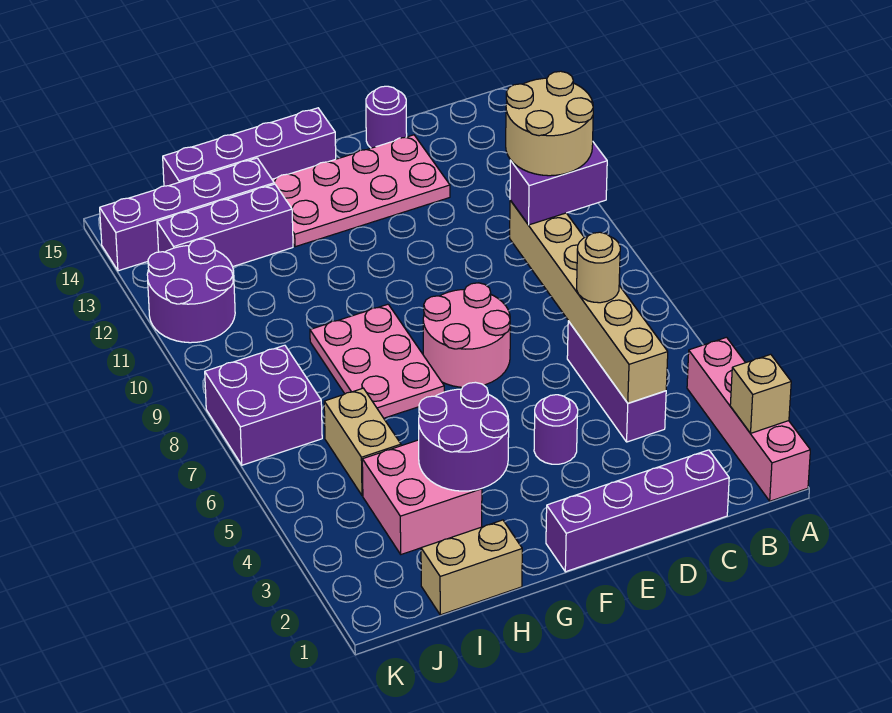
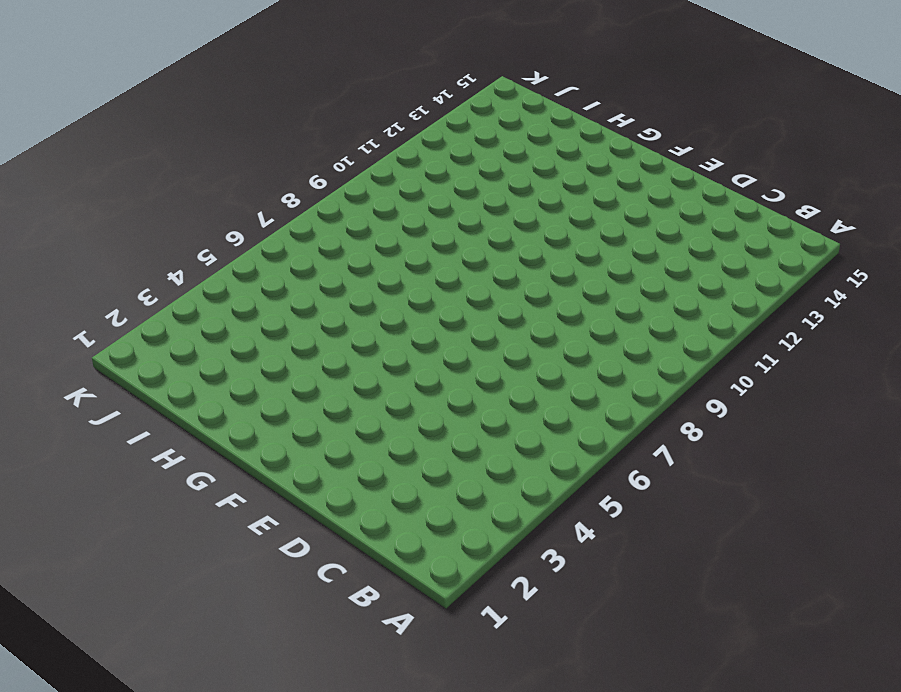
none -> pink 1x4 brick [687,337,810,501]
none -> purple 1x4 brick [546,450,729,572]
none -> purple 1x3 brick [567,321,666,442]

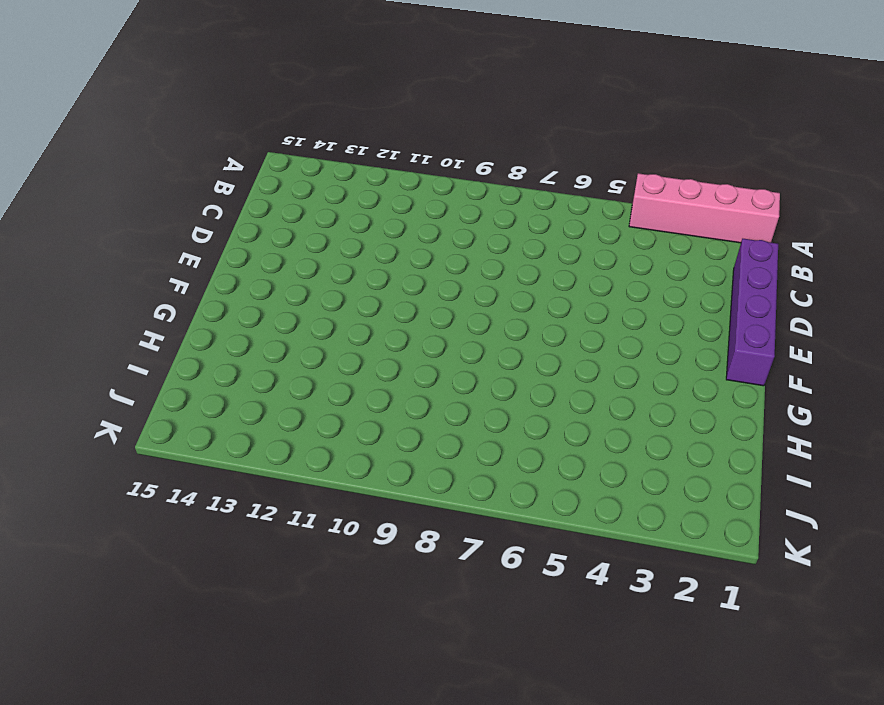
none -> purple 1x3 brick [567,321,666,442]
none -> pink 2x4 plate [272,135,450,247]
none -> purple 1x1 round brick [366,86,407,148]

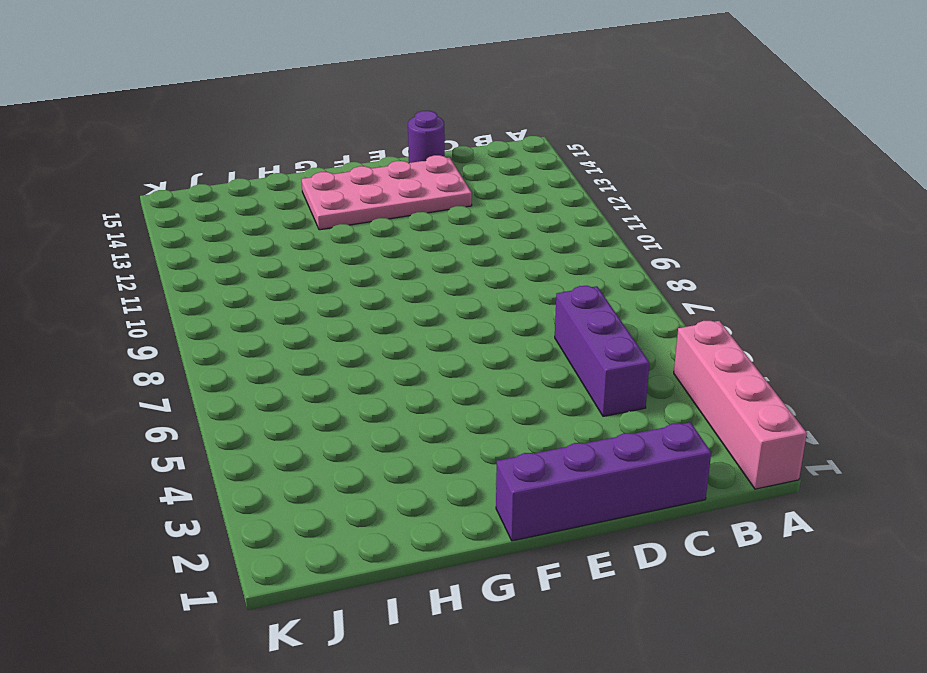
none -> purple 1x1 round brick [534,395,578,464]
none -> pink 2x2 round brick [423,283,510,387]
none -> purple 1x4 brick [163,108,336,186]

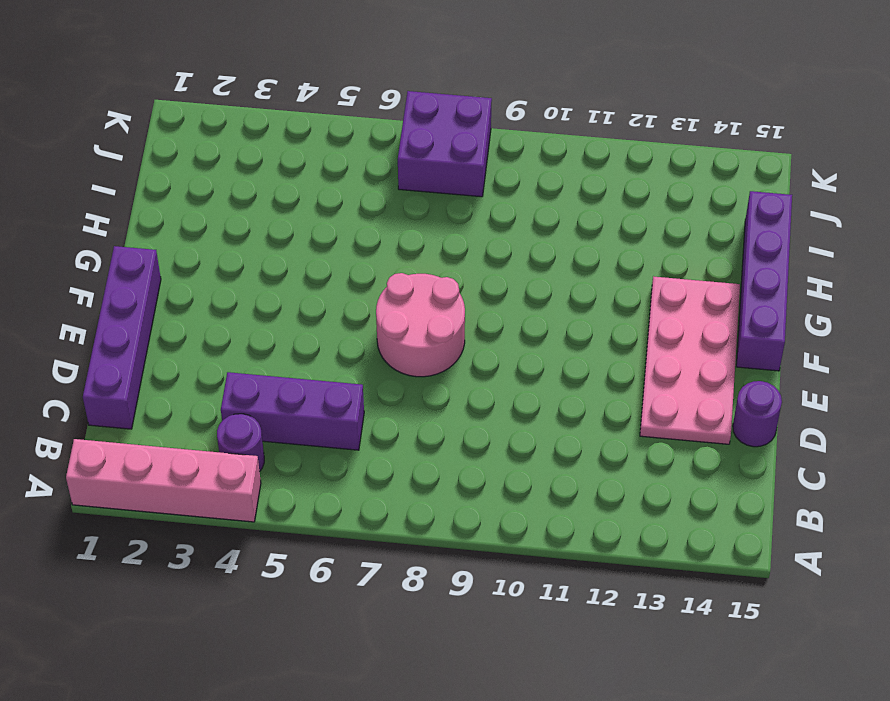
purple 1x1 round brick [217,414,264,471] -> purple 1x1 round brick moved to [534,395,578,464]
none -> pink 2x3 plate [310,304,444,418]
none -> tan 1x2 brick [421,520,522,615]
none -> pink 2x2 brick [362,440,482,554]

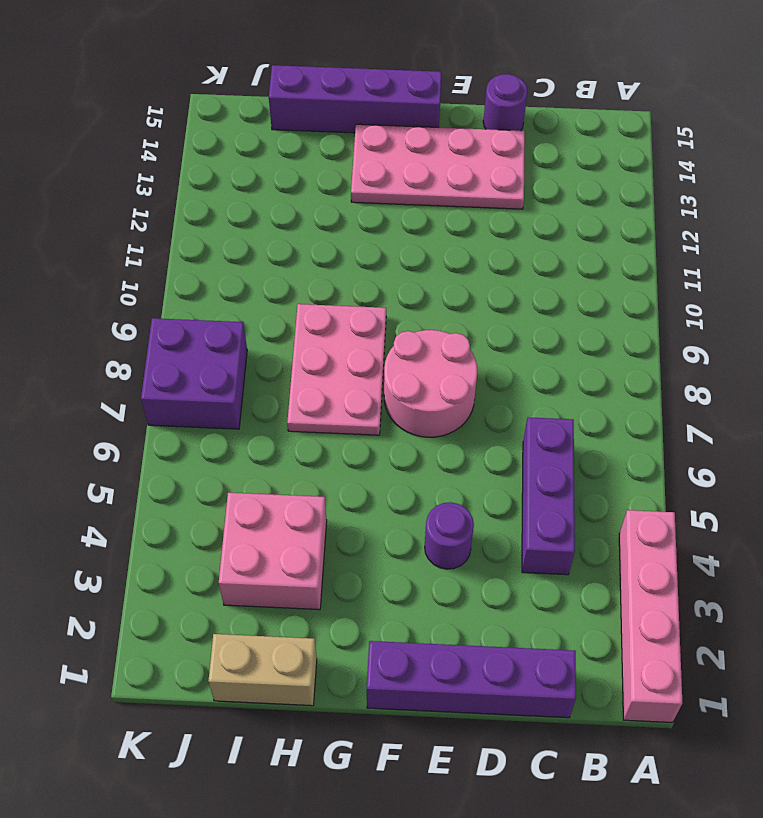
none -> purple 1x3 brick [157,184,293,267]
none -> purple 1x4 brick [100,158,274,271]
none -> tan 1x2 brick [324,388,401,496]

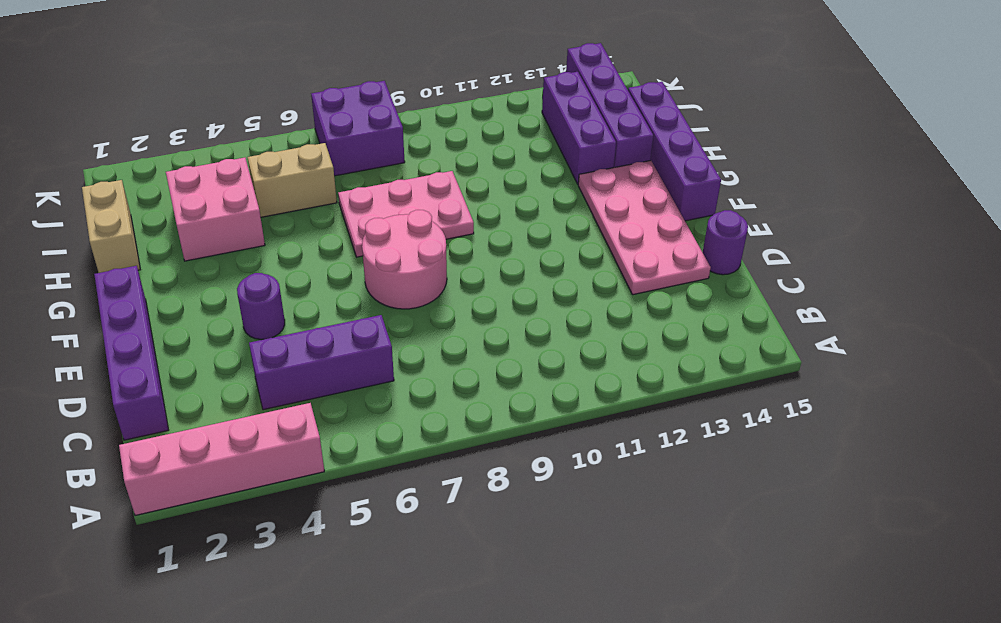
none -> purple 2x2 round brick [147,239,235,343]
none -> tan 1x1 brick [730,354,791,433]
none -> tan 1x6 brick [510,200,668,403]

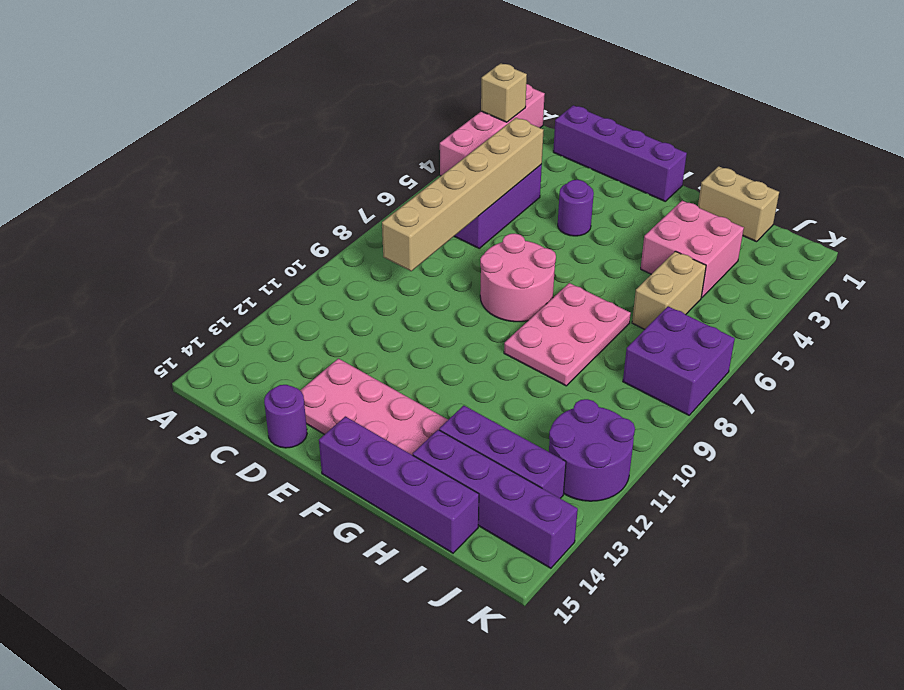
none -> purple 2x2 round brick [419,382,509,491]
none -> purple 1x2 brick [510,142,607,225]
none -> tan 1x1 round brick [577,232,620,303]

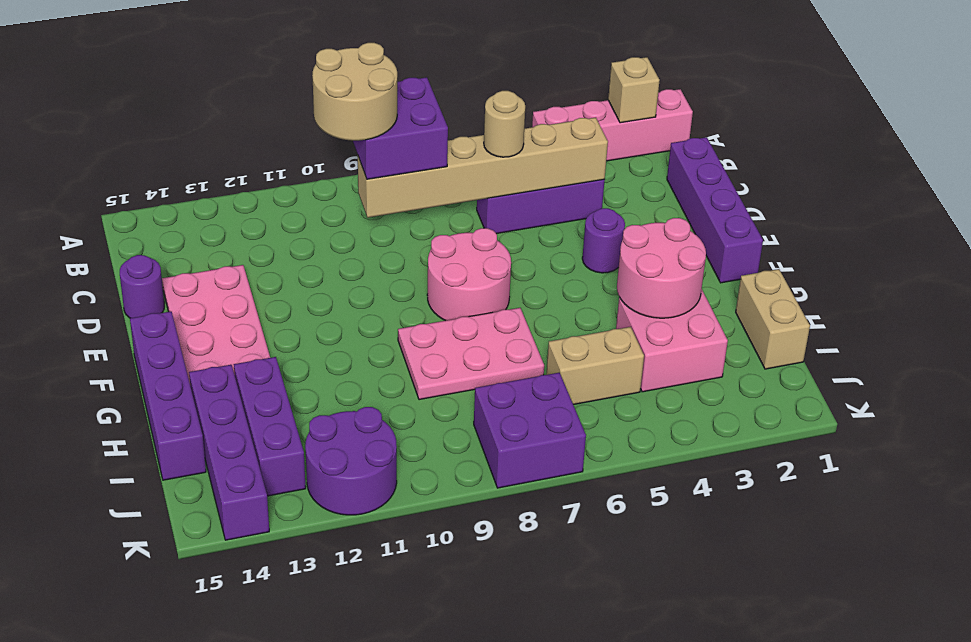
purple 2x2 brick [353,77,448,179] -> purple 1x2 brick [510,142,607,225]
pink 2x2 round brick [617,218,706,318] -> purple 2x2 round brick [419,382,509,491]

